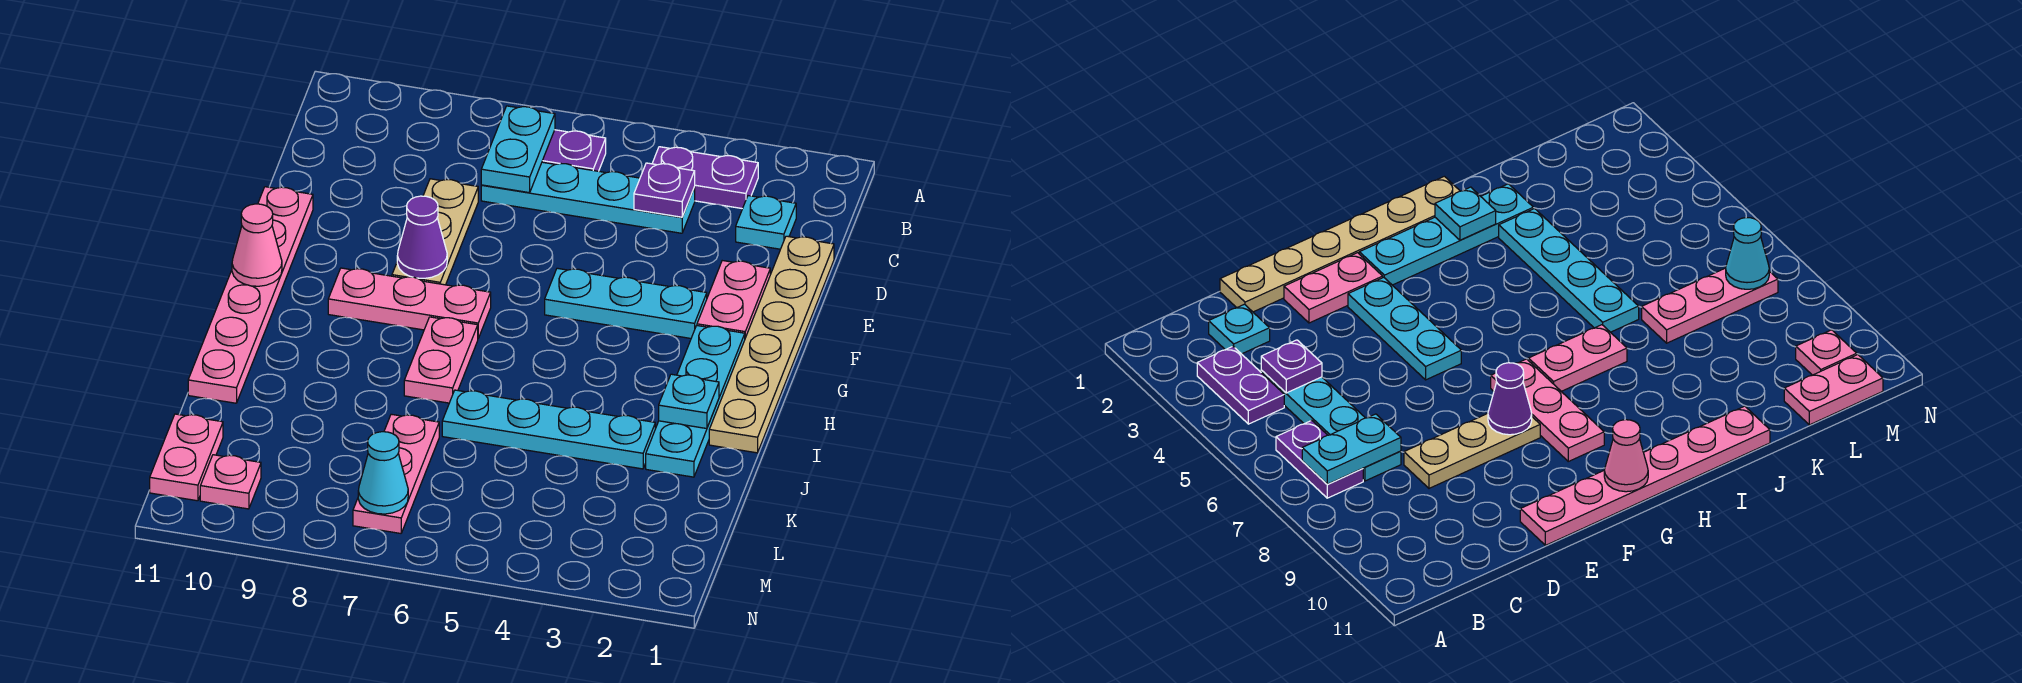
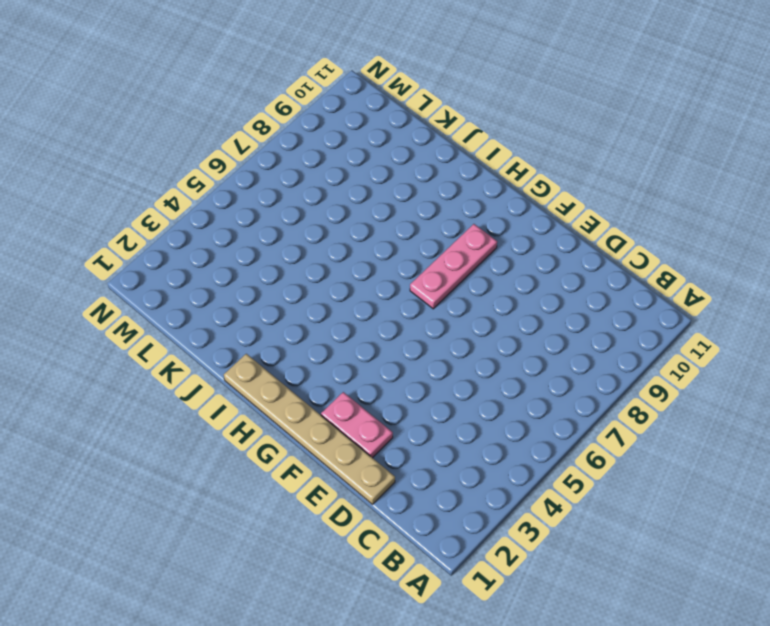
none -> purple 1x2 plate [652,147,758,209]
none -> purple 1x2 plate [542,130,606,171]
none -> cyan 1x1 plate [736,196,796,249]

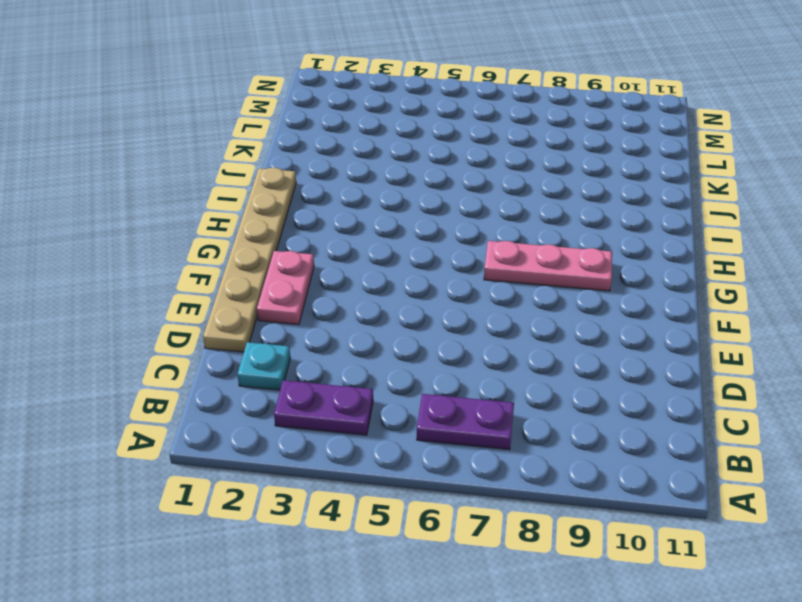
none -> cyan 1x4 plate [481,162,695,233]
none -> tan 1x3 plate [392,179,478,285]
none -> pink 1x6 plate [188,187,313,403]

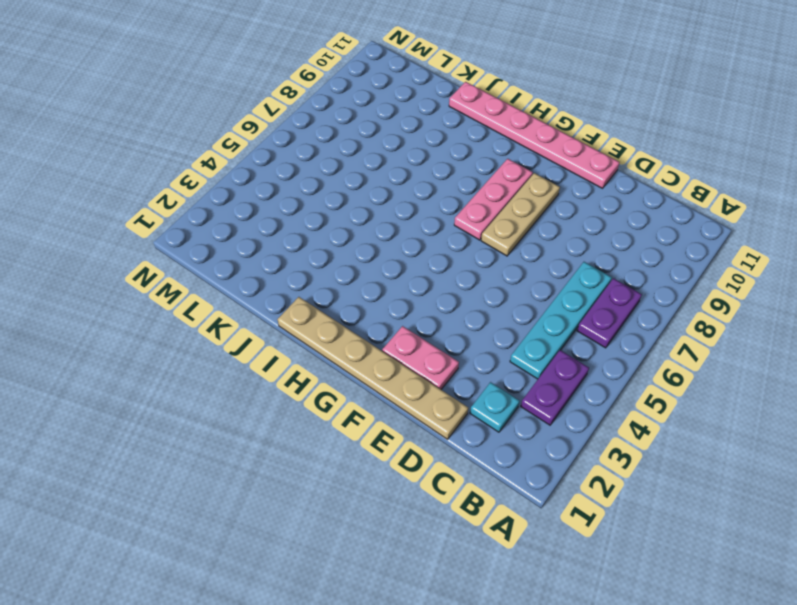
tan 1x3 plate [481,173,560,256] -> tan 1x3 plate turned to [392,179,478,285]
none -> cyan 1x3 plate [545,268,707,338]
none -> cyan 1x4 plate [646,326,745,477]
none -> pink 1x2 plate [404,317,478,403]

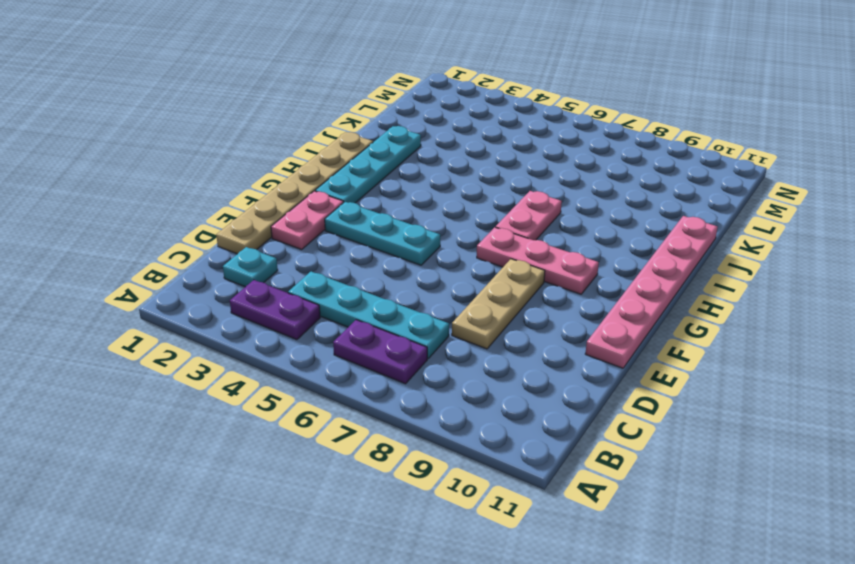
none -> cyan 1x4 plate [442,390,655,469]
none -> pink 1x3 plate [353,414,439,533]
none -> pink 1x2 plate [150,414,223,501]

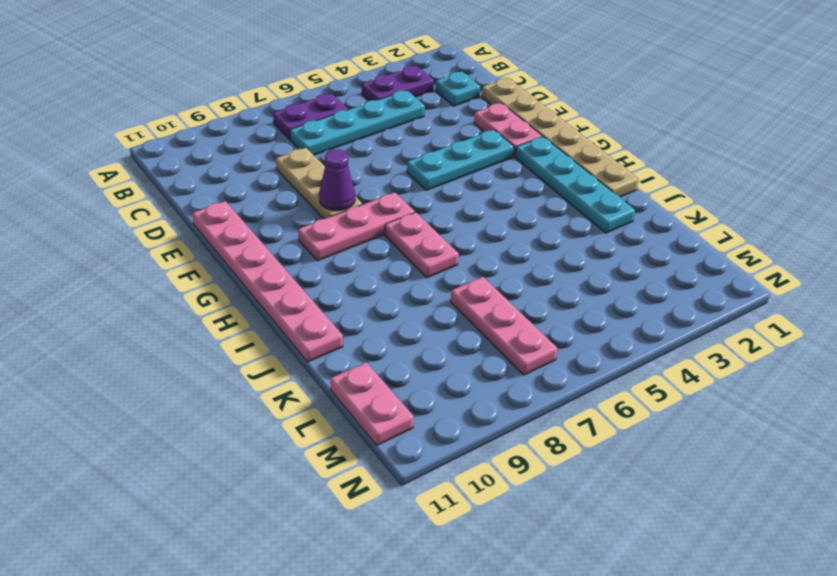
none -> cyan 1x4 plate [442,390,655,469]
none -> pink 1x1 plate [200,455,261,509]
none -> cyan 1x2 plate [481,106,555,193]

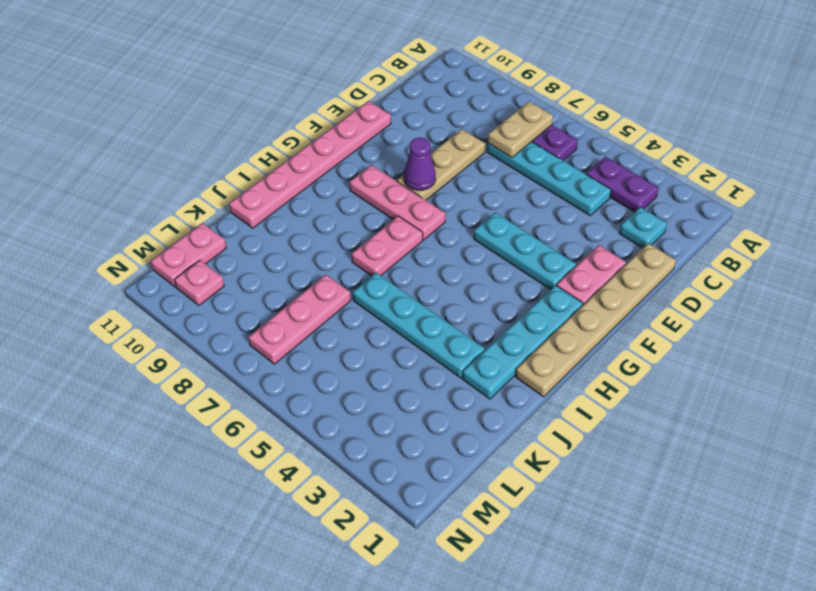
tan 1x2 plate [488,102,553,158] -> cyan 1x2 plate [481,106,555,193]
none -> purple 1x1 plate [634,163,695,217]
none -> pink 1x1 cone [232,204,282,286]
none -> cyan 1x1 plate [659,374,719,429]

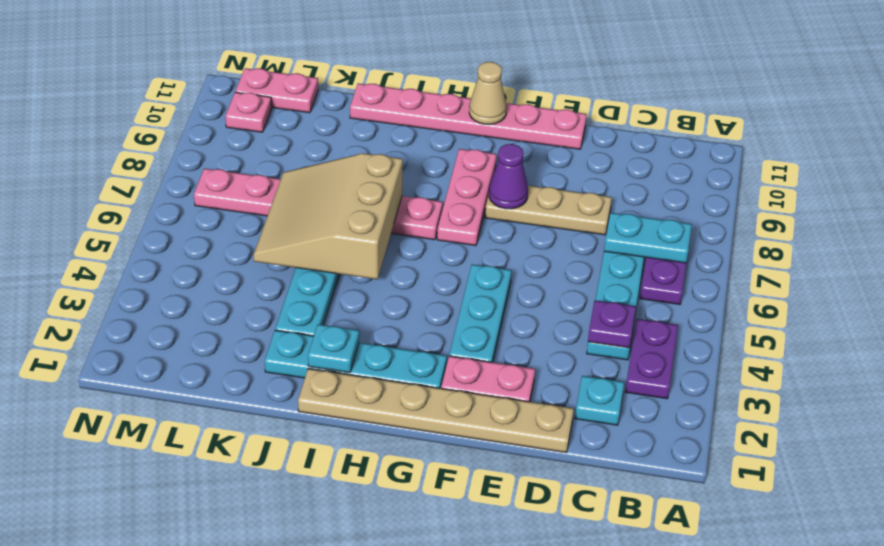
tan 1x1 cone [469,62,507,124] -> pink 1x1 cone [232,204,282,286]
tan 3x3 slope [254,153,403,279] -> none
none -> cyan 1x1 cone [358,432,408,514]

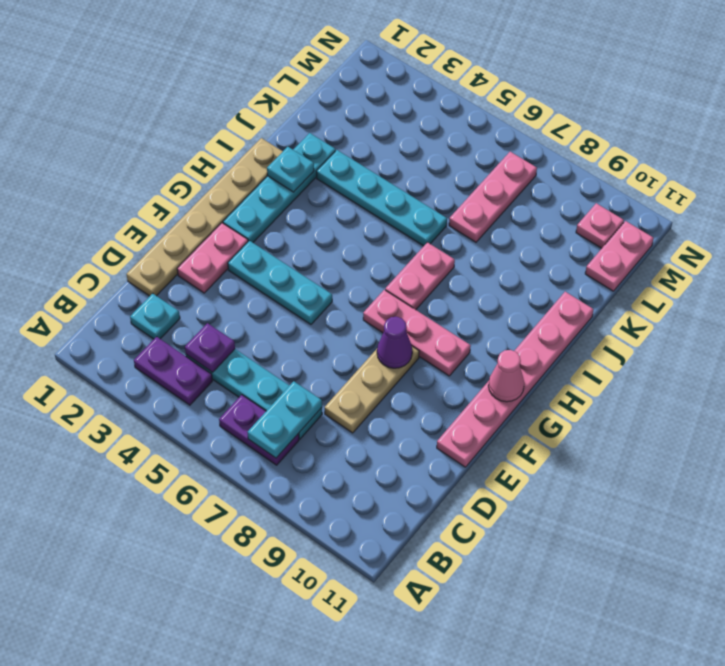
none -> cyan 1x1 cone [358,432,408,514]

